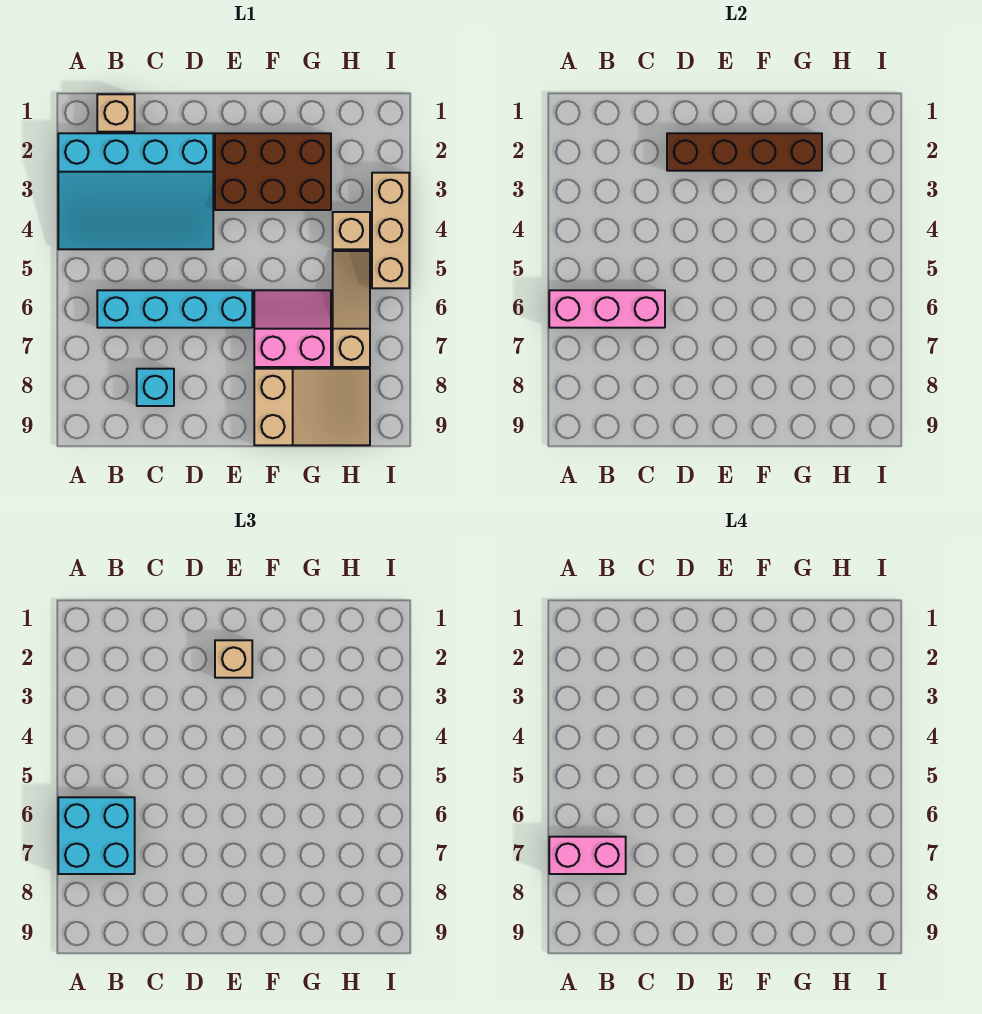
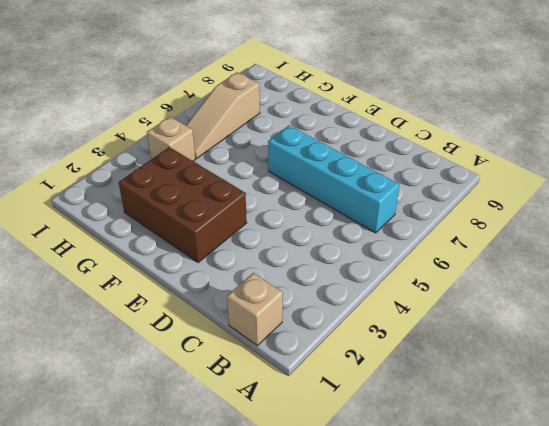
none -> cyan 3x4 slope [58,133,213,249]
none -> cyan 1x1 brick [137,369,174,406]
none -> pink 2x2 slope [254,290,331,367]

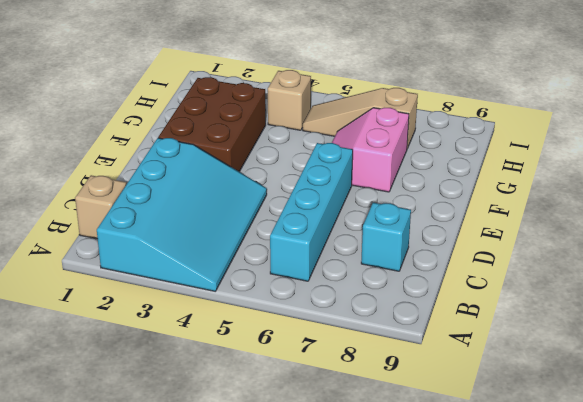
none -> tan 2x3 slope [254,369,370,445]
none -> tan 1x3 brick [372,173,409,288]
none -> pink 1x3 brick [549,290,665,328]

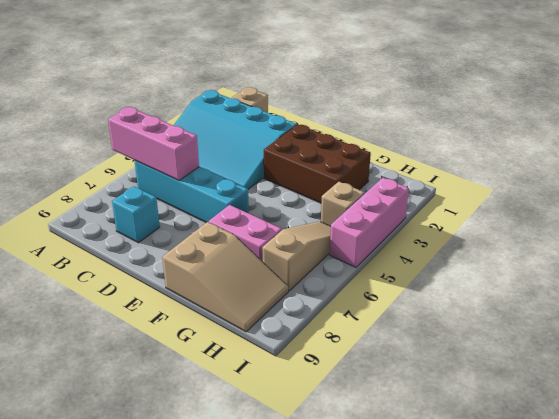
pink 1x3 brick [329,178,409,267] -> tan 1x3 brick [372,173,409,288]
none -> brown 1x4 brick [667,133,822,171]
none -> cyan 2x2 brick [58,797,135,874]
none -> tan 1x1 brick [215,640,252,678]

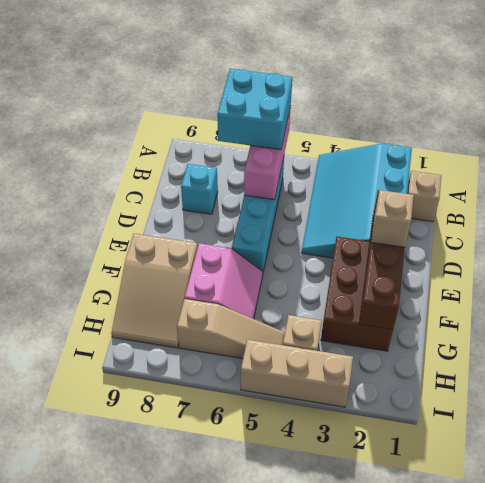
none -> pink 1x2 brick [549,837,626,874]

